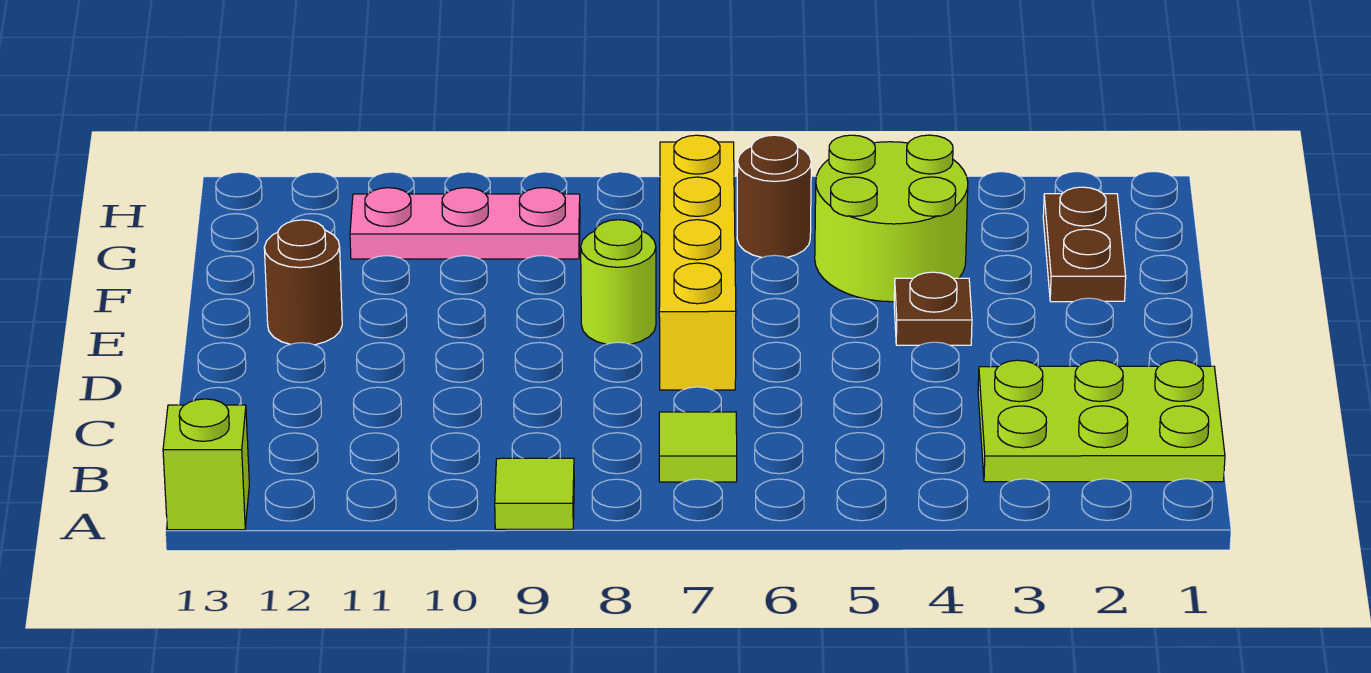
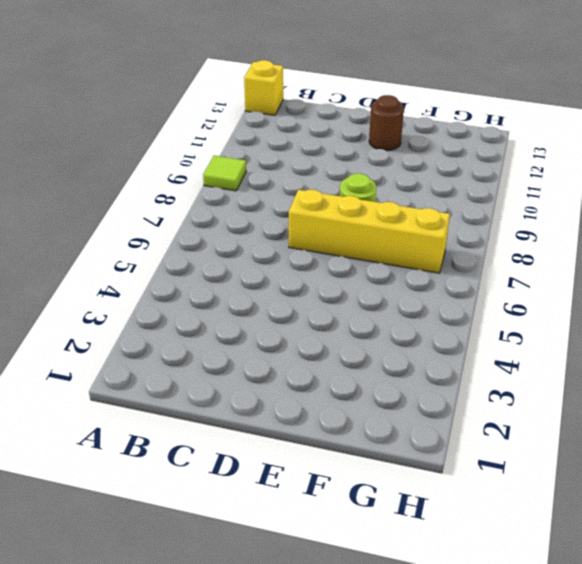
yellow 1x1 brick [244,60,283,115] -> lime 1x1 brick [163,399,249,530]
none -> lime 2x3 plate [978,360,1225,482]
none -> lime 1x1 tile [659,412,737,482]
none -> brown 1x1 plate [894,272,972,345]

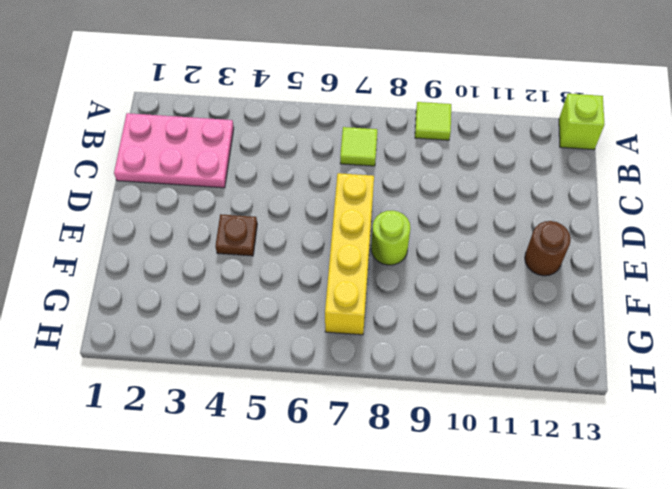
pink 2x3 plate [114,113,234,188] -> lime 2x3 plate [978,360,1225,482]
none -> brown 1x2 plate [1043,187,1126,302]
none -> lime 2x2 round brick [815,135,968,302]
none -> brown 1x1 round brick [737,135,811,258]

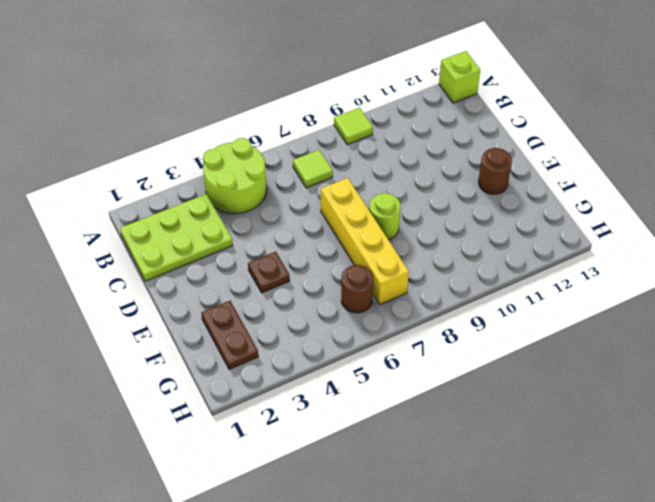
lime 2x2 round brick [203,138,267,214] -> lime 2x2 round brick moved to [815,135,968,302]
none -> pink 1x3 plate [350,188,580,259]

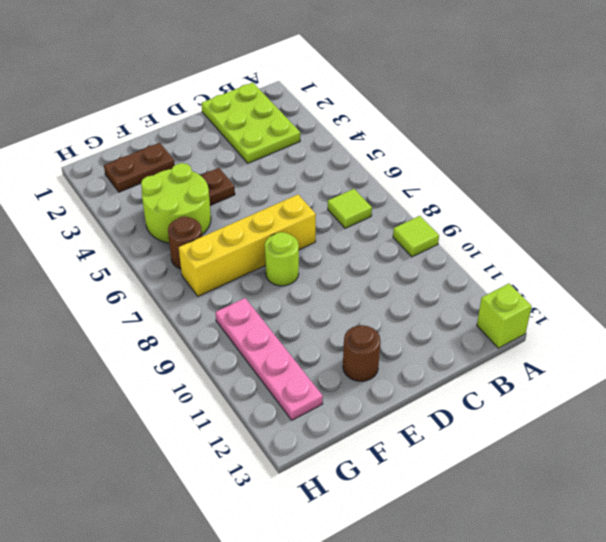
pink 1x4 plate [215,298,323,420] -> pink 1x3 plate [350,188,580,259]

